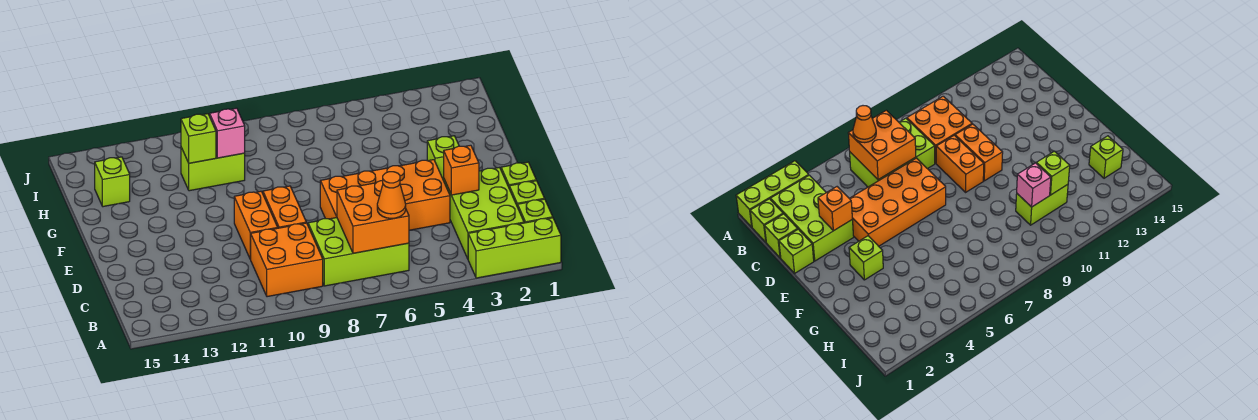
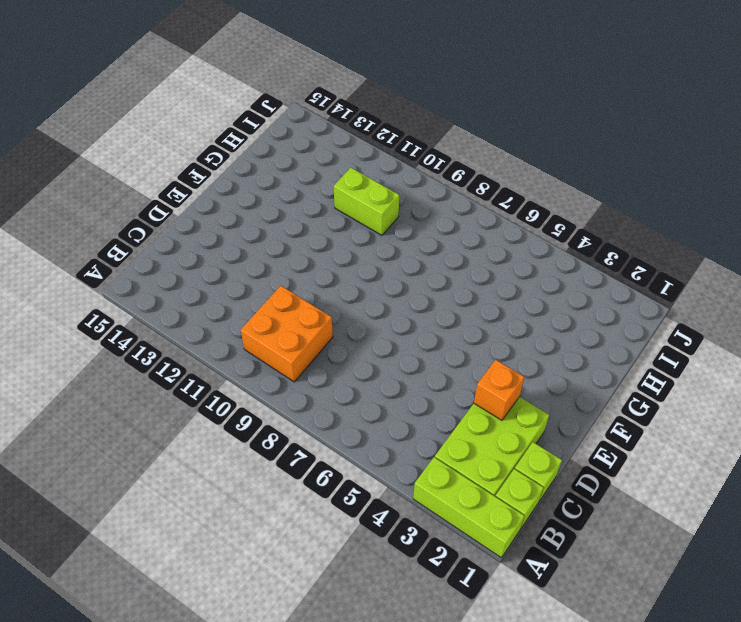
none -> lime 2x3 brick [308,218,409,286]
none -> lime 1x1 brick [501,162,536,187]
none -> orange 2x4 brick [320,160,450,230]

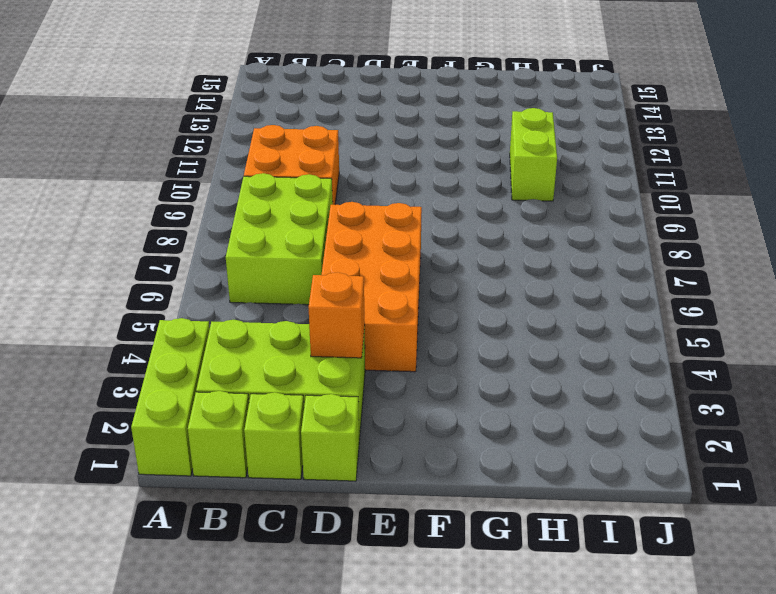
none -> orange 1x2 brick [263,186,306,228]
none -> orange 1x2 brick [234,191,278,259]
none -> lime 1x1 brick [427,136,459,180]

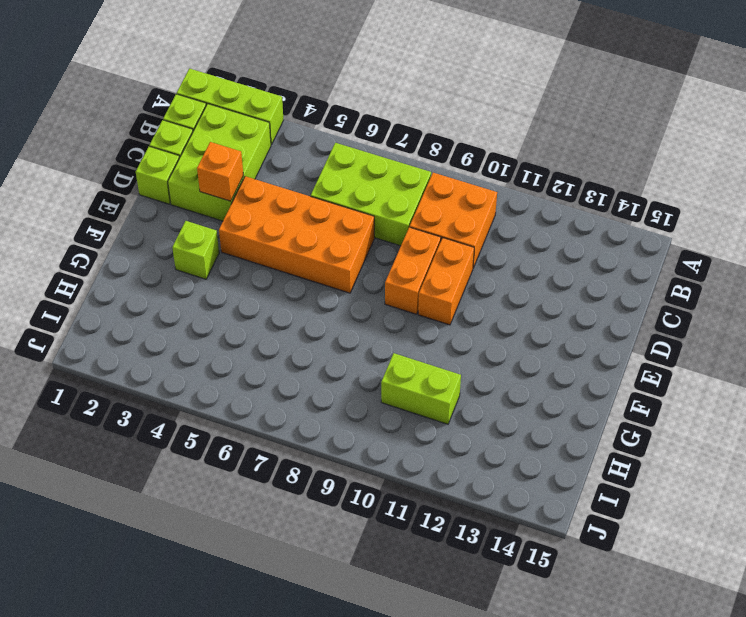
none -> lime 1x1 brick [95,157,130,207]
none -> orange 2x2 brick [337,181,409,253]
none -> pink 1x1 brick [210,108,245,158]

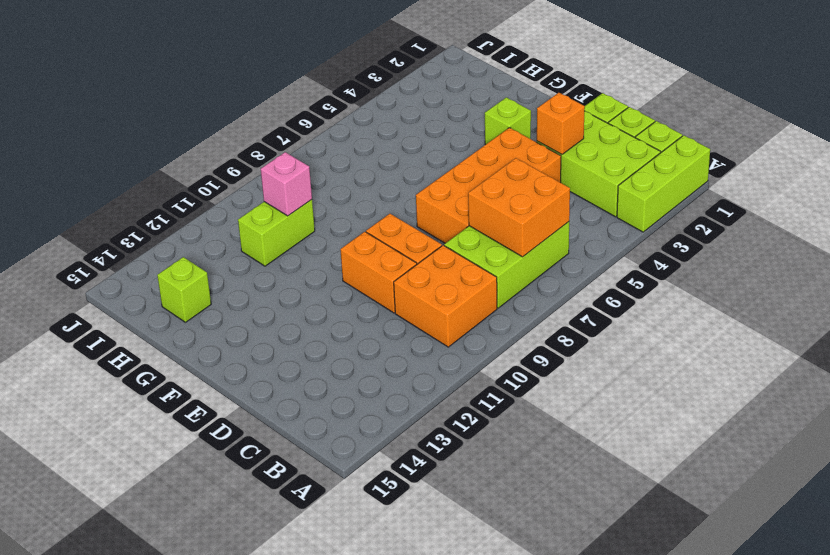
none -> lime 1x1 brick [181,114,216,163]
none -> orange 1x1 cone [377,172,406,218]

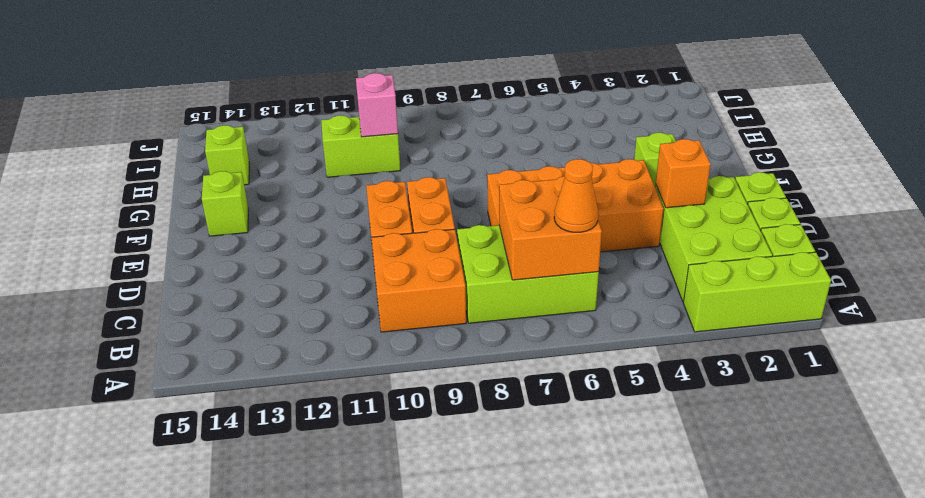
lime 1x1 brick [202,171,248,236] -> lime 1x1 brick moved to [181,114,216,163]

